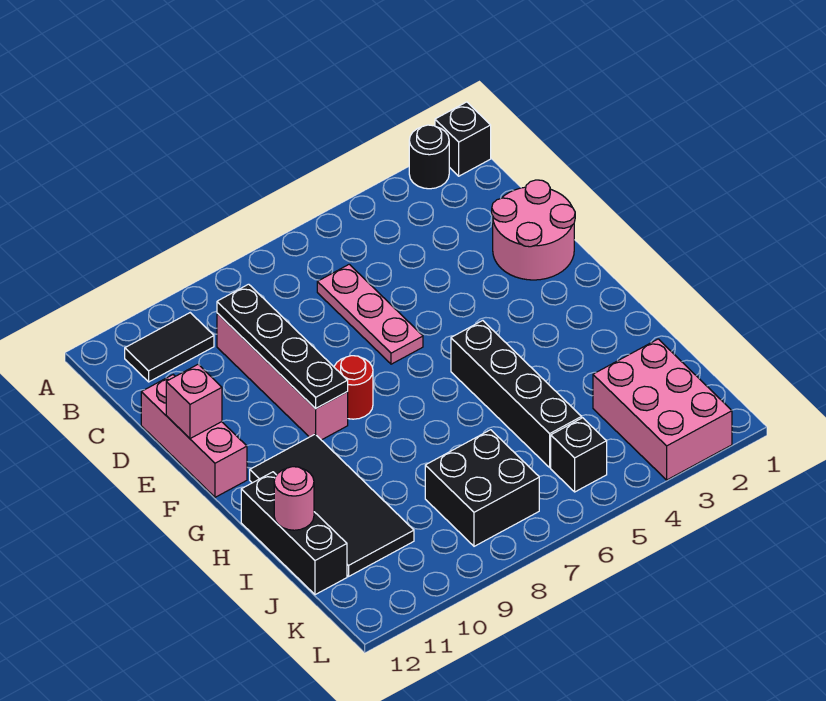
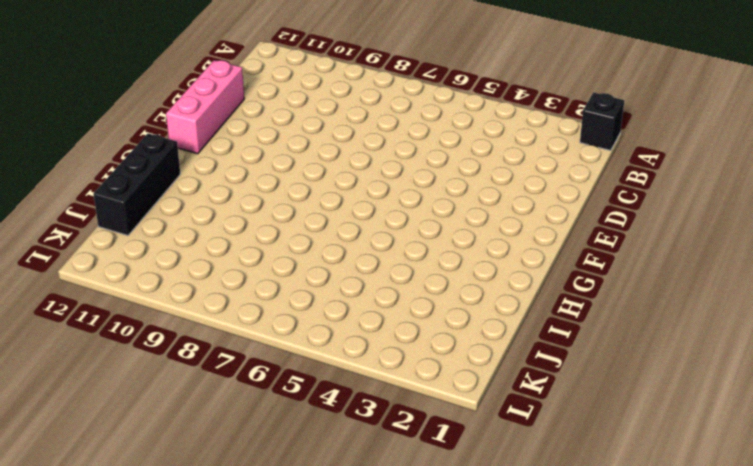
none -> black 1x1 round brick [409,125,449,189]
none -> black 1x2 tile [125,313,214,382]
none -> pink 1x3 plate [317,264,423,364]

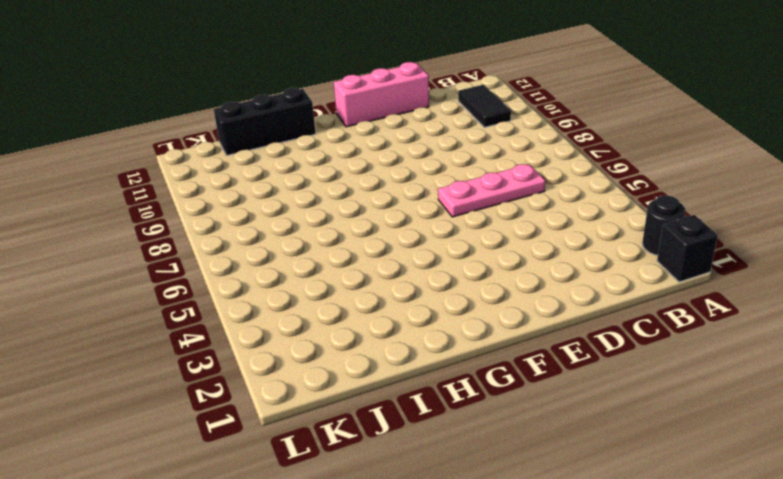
none -> pink 1x4 brick [217,313,348,440]
none -> pink 2x2 round brick [492,180,575,280]
none -> red 1x1 round brick [334,356,373,419]

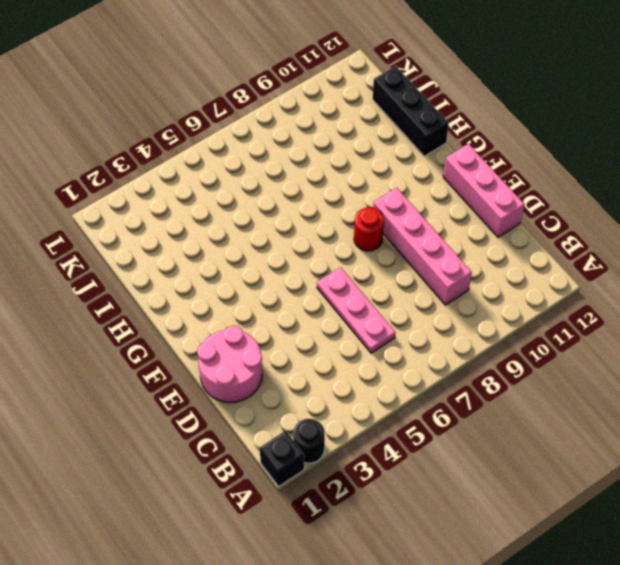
none -> black 1x2 tile [125,313,214,382]
none -> black 1x4 brick [451,320,582,467]
none -> black 2x4 tile [250,434,414,576]

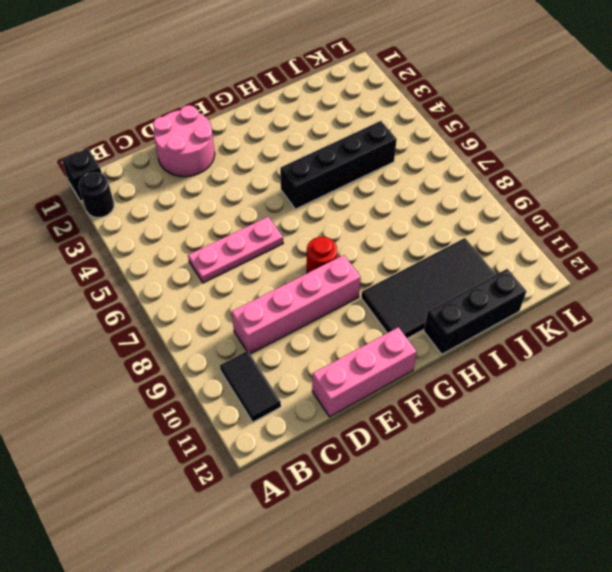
none -> pink 2x3 brick [593,339,732,480]
none -> black 2x2 brick [425,430,539,546]
none -> black 1x1 brick [551,418,607,492]

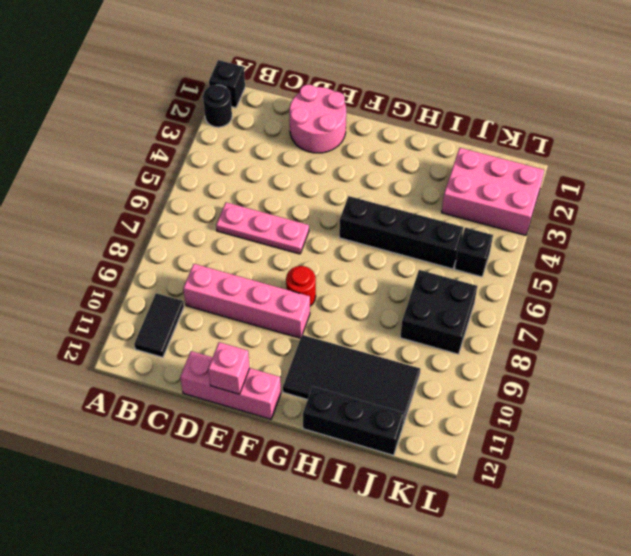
none -> black 1x4 plate [217,284,348,409]
none -> pink 1x1 round brick [274,467,314,530]

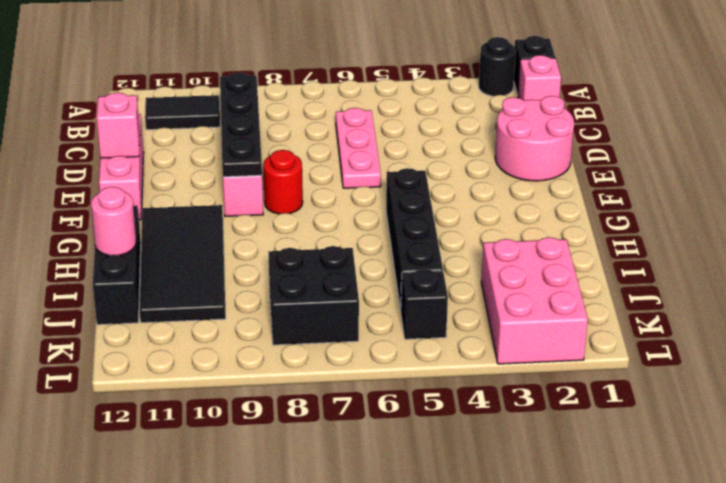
pink 1x1 brick [518,55,561,100] -> none

